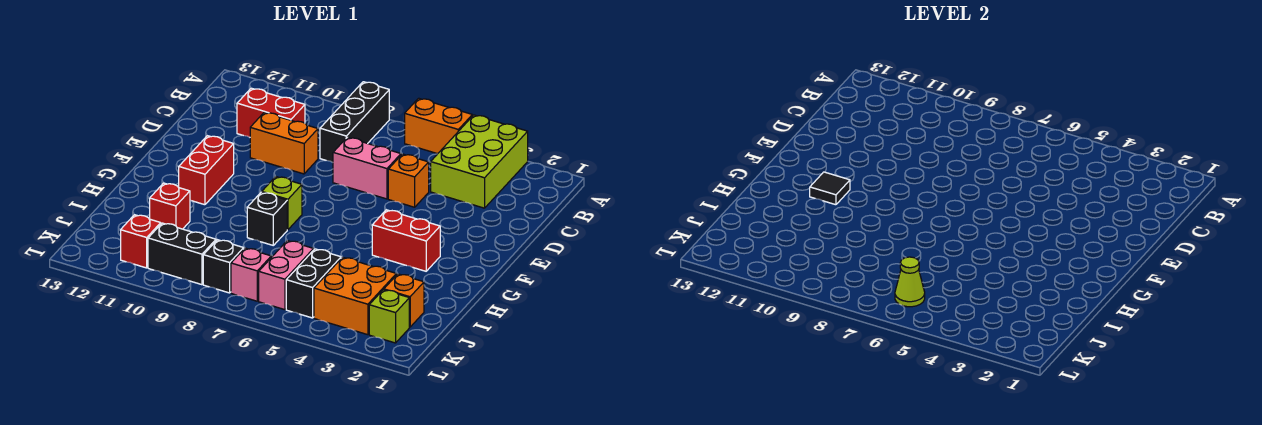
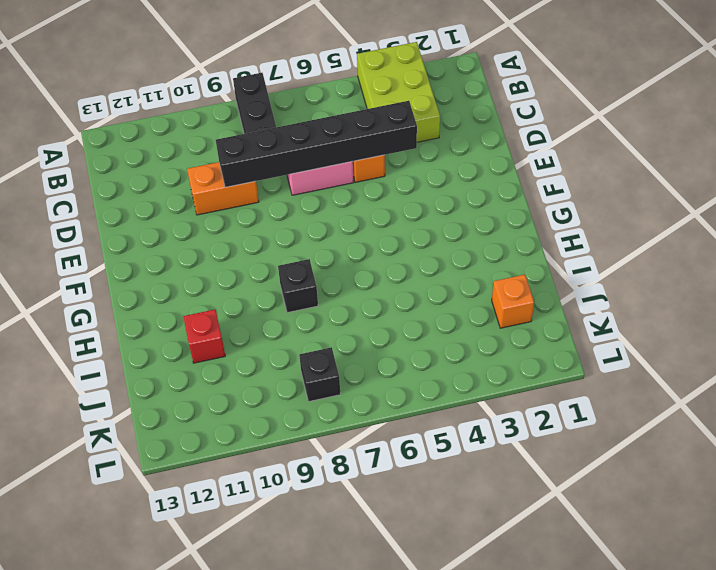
black 1x6 brick [216,101,417,187] -> none
none -> orange 1x2 brick [405,98,472,154]
none -> red 1x2 brick [237,88,305,137]
none -> red 1x2 brick [179,136,234,205]

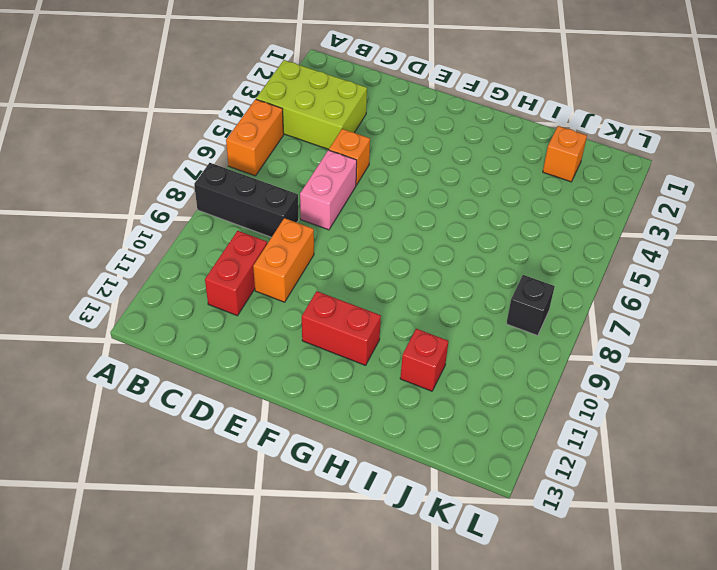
none -> red 1x2 brick [372,210,440,271]
none -> lime 1x1 brick [262,177,302,230]
none -> black 1x1 brick [247,192,287,245]

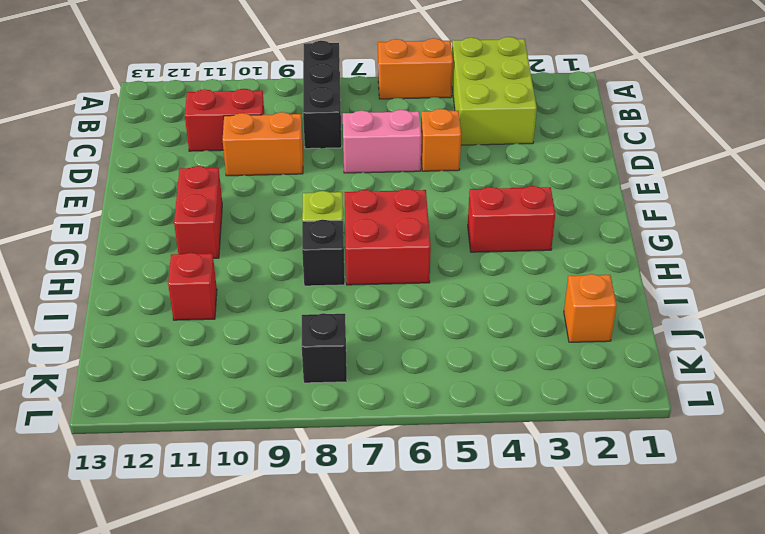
red 2x2 brick [344,189,431,285] -> none
none -> orange 2x2 brick [314,257,396,335]
none -> black 1x2 brick [286,249,341,318]
none -> pink 1x2 brick [259,241,313,310]

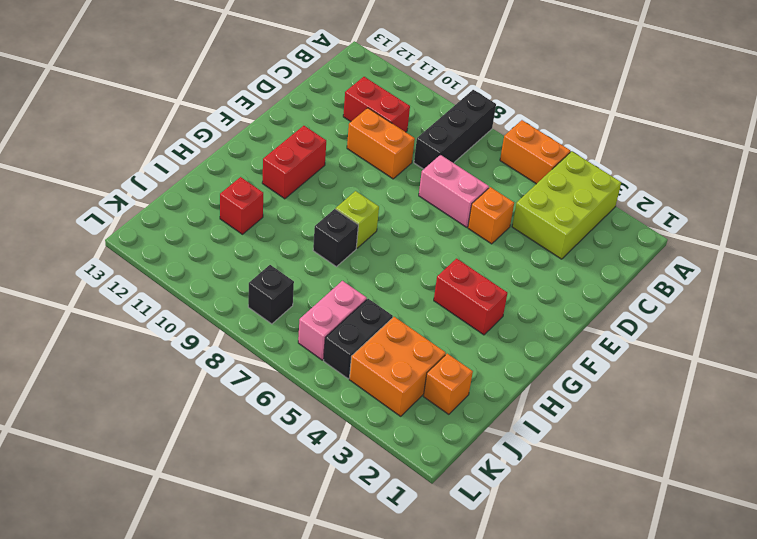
none -> lime 1x1 brick [369,290,409,343]
none -> pink 1x1 brick [231,248,271,301]
none -> black 1x2 brick [148,223,216,285]

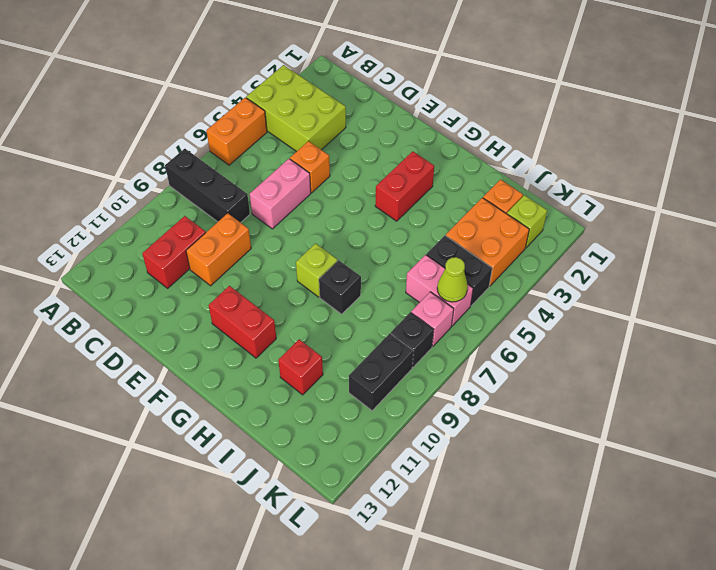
none -> red 1x1 brick [121,215,161,268]
none -> black 1x1 tile [810,172,850,205]

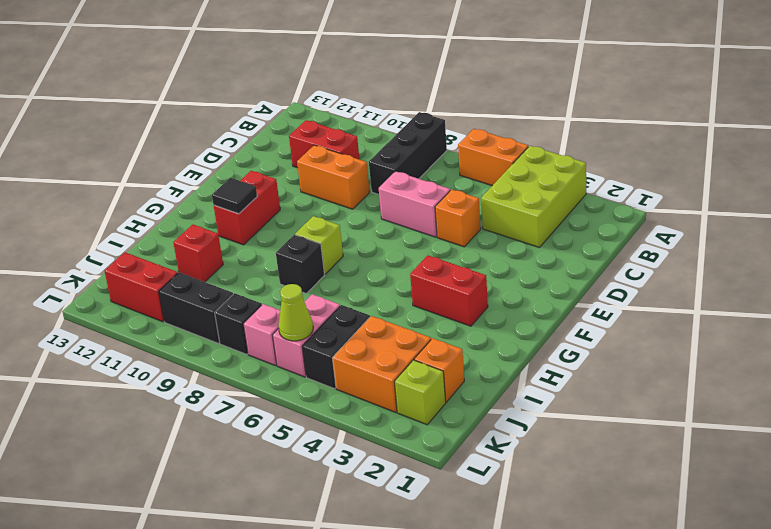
red 1x2 brick [105,252,177,322] -> red 1x1 brick [121,215,161,268]

